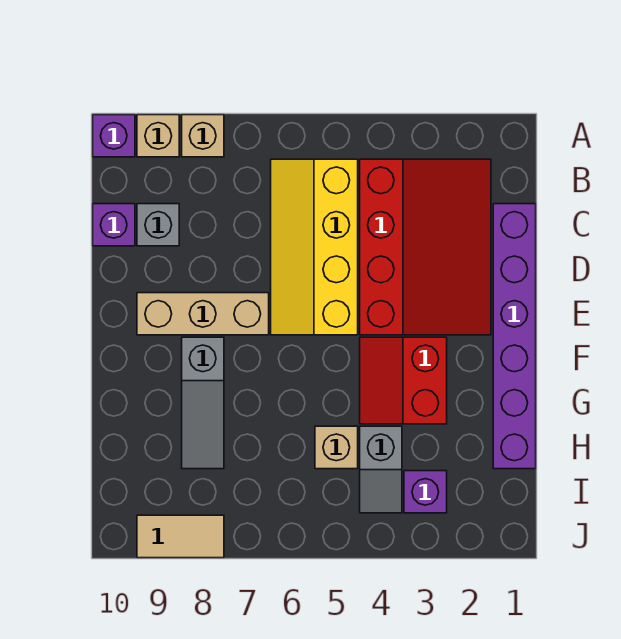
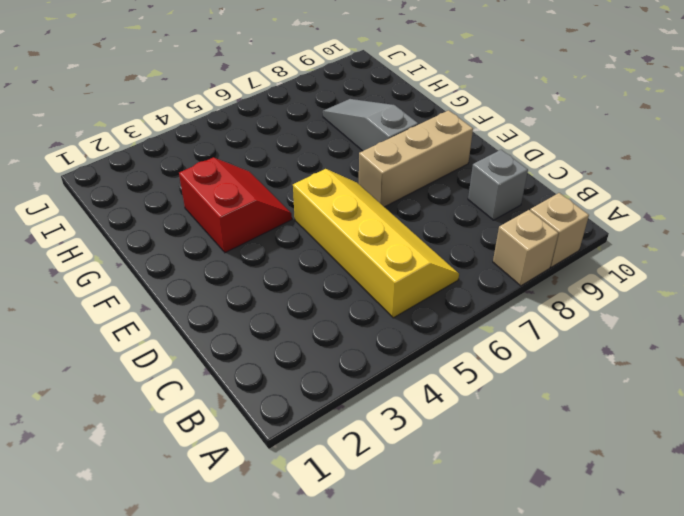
none -> purple 1x1 brick [93,115,135,157]
none -> red 3x4 slope [360,159,491,335]
none -> purple 1x6 brick [493,204,536,469]

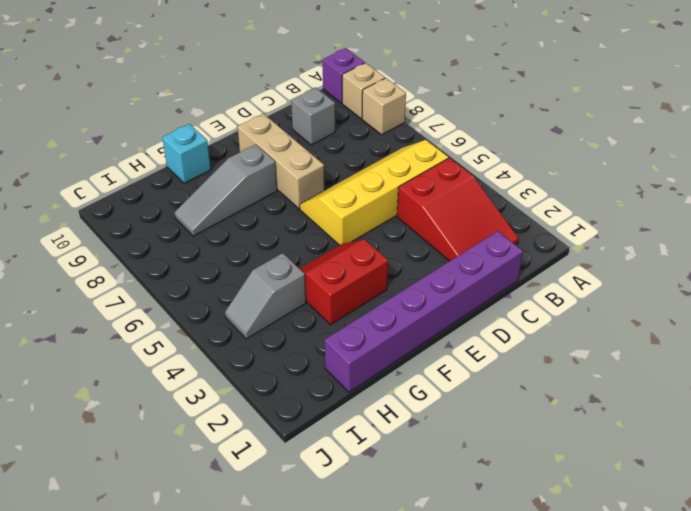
red 2x3 slope [397,158,519,261] -> red 3x4 slope [360,159,491,335]
cyan 1x1 brick [162,124,211,183] -> none
none -> purple 1x1 brick [93,204,135,246]
none -> tan 1x1 brick [315,426,358,469]
none -> purple 1x1 brick [404,471,447,513]

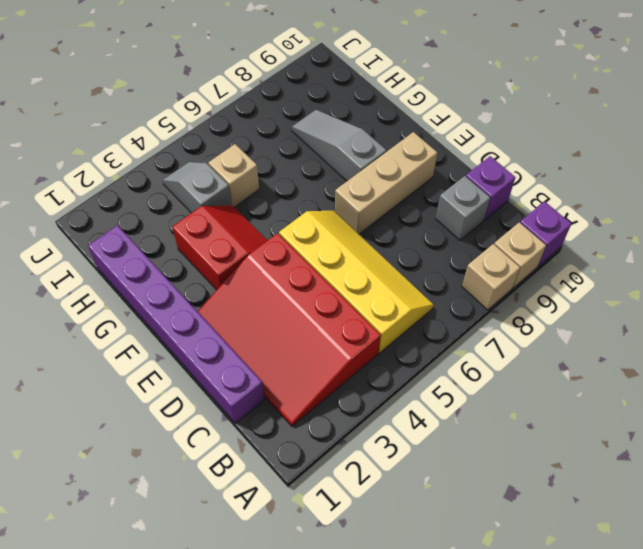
none -> purple 1x1 brick [404,471,447,513]
none -> tan 1x2 tile [137,515,224,558]

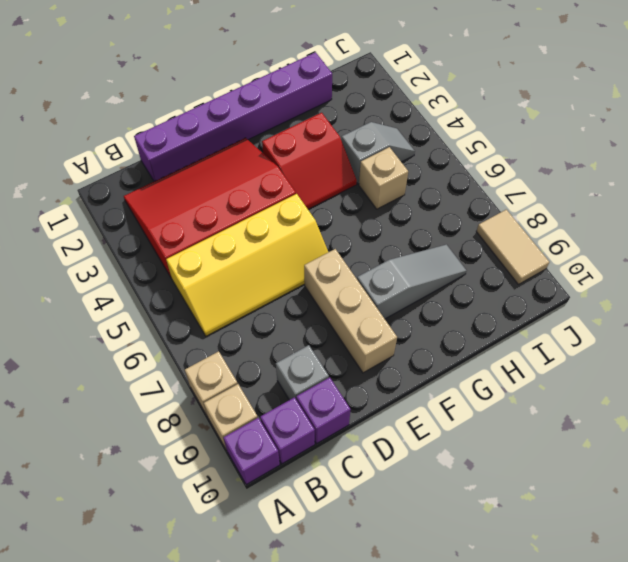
purple 1x1 brick [260,397,315,464] -> purple 1x1 brick moved to [404,471,447,513]

